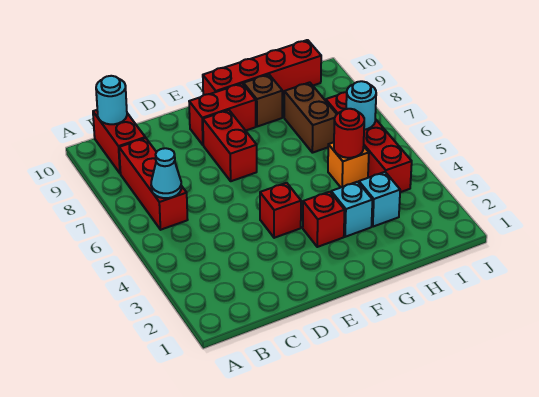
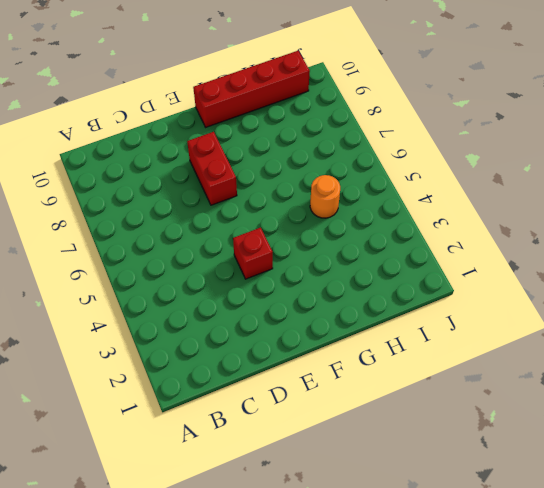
orange 1x1 round brick [310,175,340,218] -> orange 1x1 brick [328,142,369,187]
none -> red 1x3 brick [119,138,188,230]
none -> red 1x2 brick [93,110,145,174]
none -> red 1x2 brick [189,83,256,145]

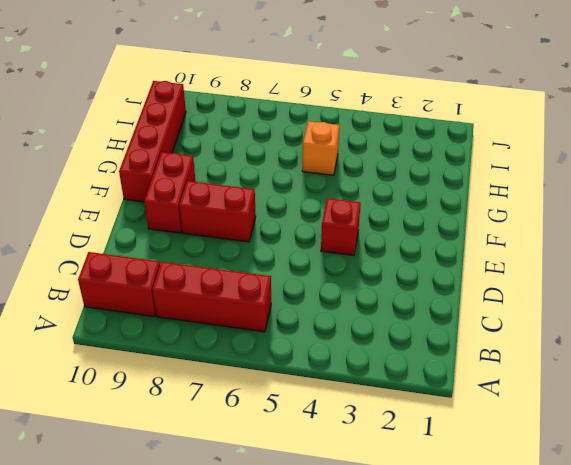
none -> red 1x1 brick [303,192,345,247]
none -> cyan 1x1 brick [331,182,372,237]
none -> brown 1x1 brick [243,74,282,127]

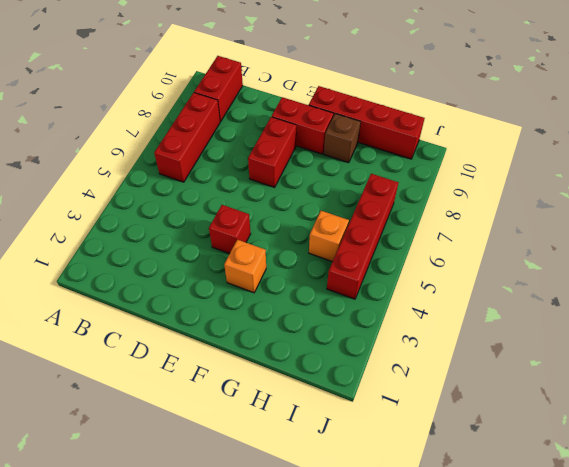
orange 1x1 brick [224,240,266,293] -> red 1x1 brick [303,192,345,247]
none -> cyan 1x1 brick [331,182,372,237]
none -> cyan 1x1 brick [359,172,400,227]
none -> brown 1x2 brick [284,82,337,153]

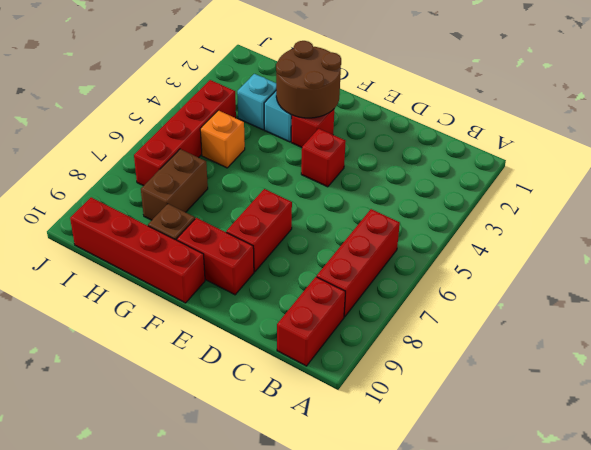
brown 2x2 round brick [276,41,341,118] -> none
none -> cyan 1x1 cone [151,148,181,198]
none -> cyan 1x1 round brick [96,76,127,124]
none -> red 1x1 round brick [334,109,364,158]

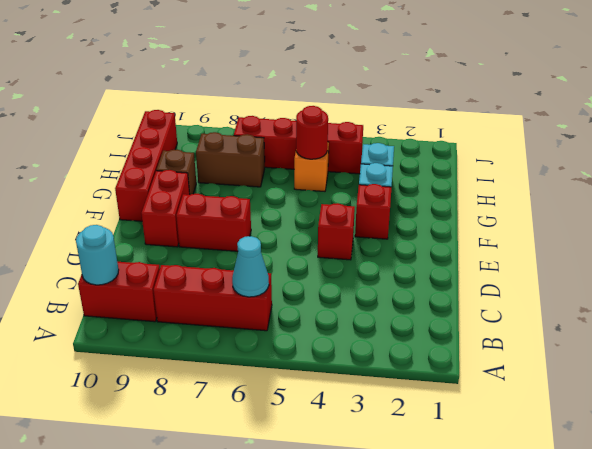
none -> cyan 1x1 round brick [346,81,376,130]

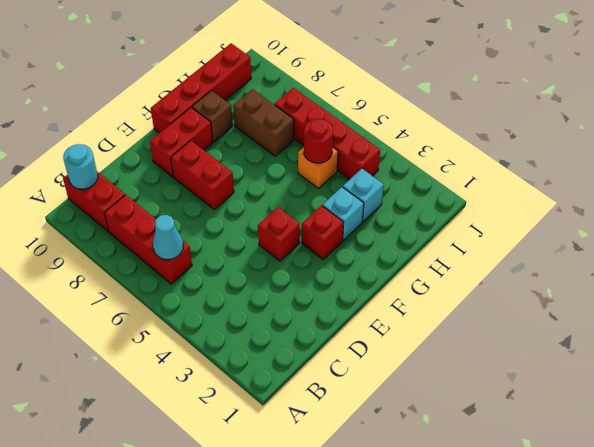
none -> cyan 1x1 round brick [346,81,376,130]

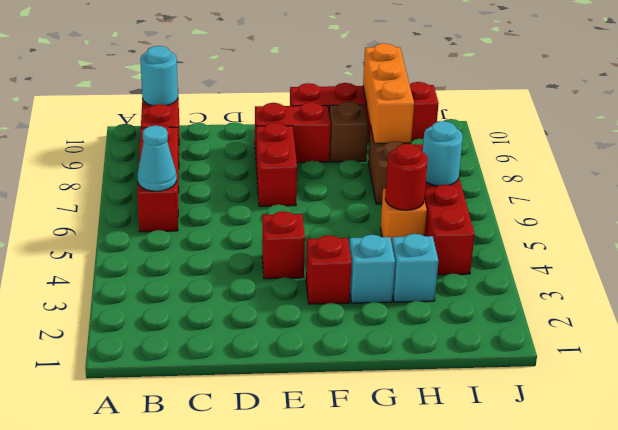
orange 1x3 brick [363,43,414,144] -> none

